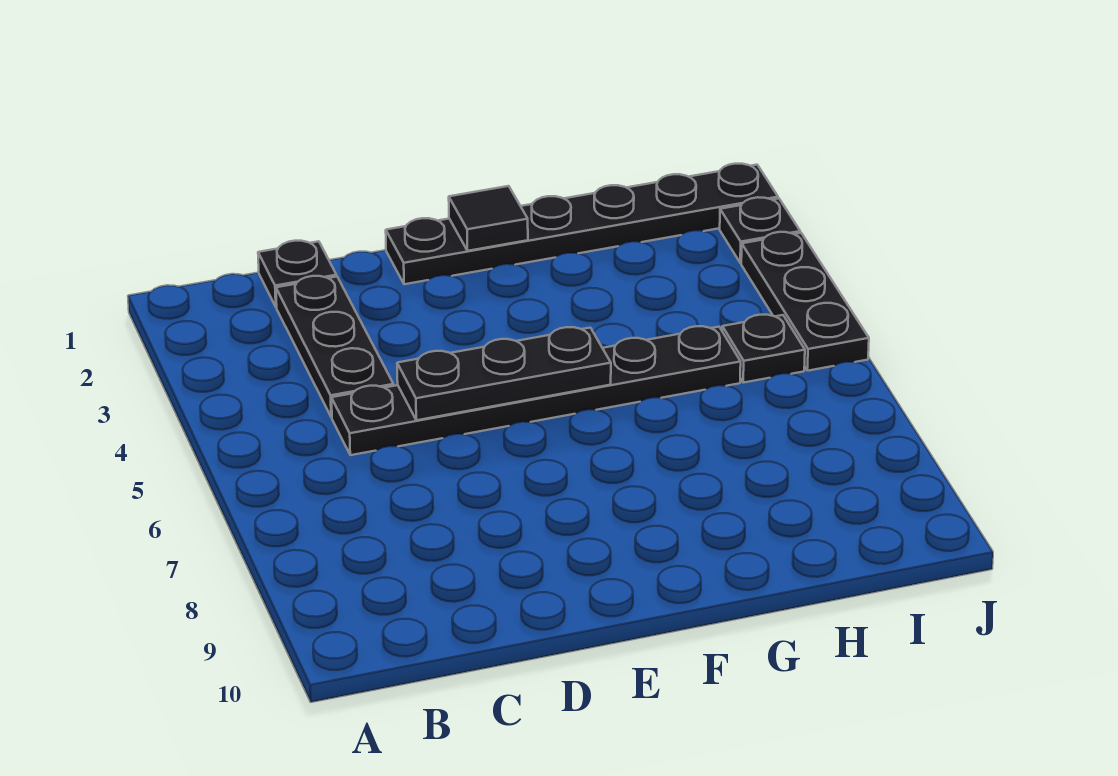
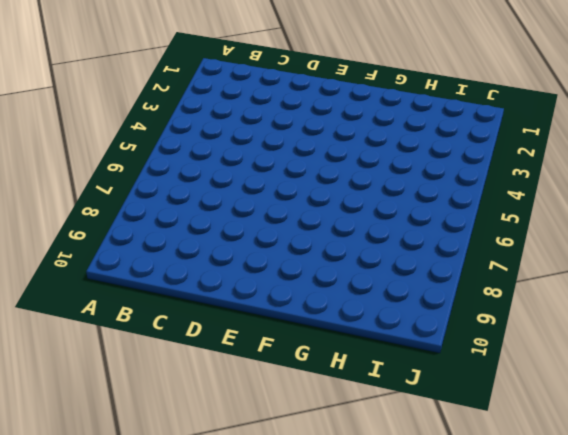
none -> black 1x1 plate [258,241,337,307]
none -> black 1x3 plate [276,276,394,417]

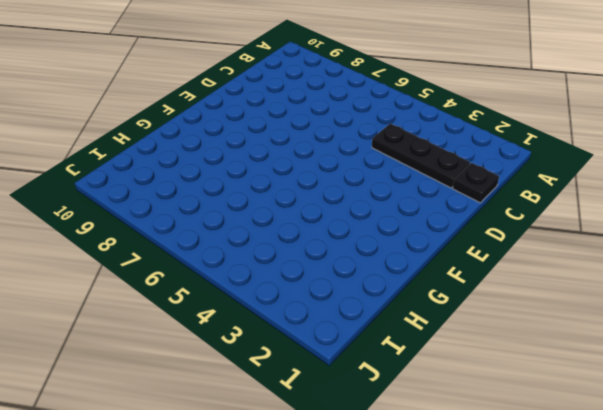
none -> black 1x6 plate [332,326,741,455]
none -> black 1x6 plate [386,164,778,284]

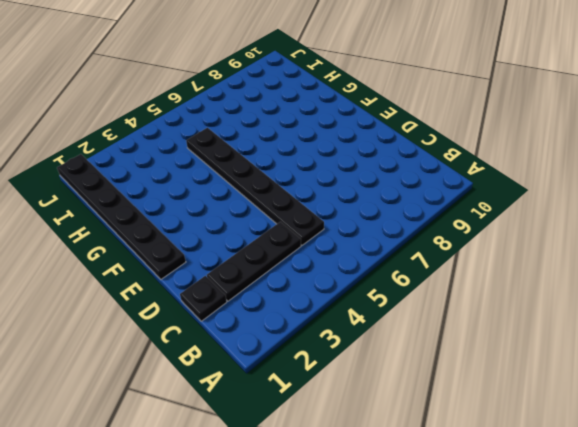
none -> black 1x1 plate [722,315,805,383]
none -> black 1x1 plate [720,197,800,263]

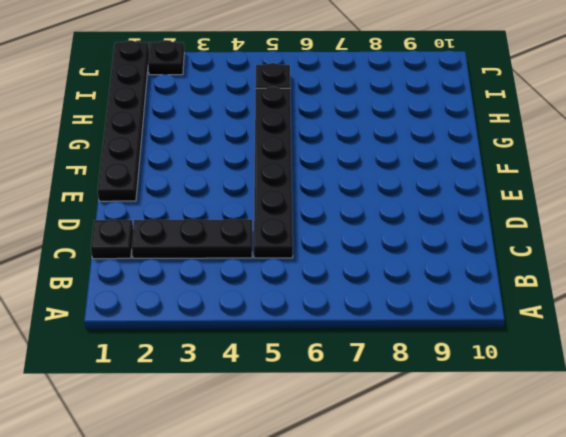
none -> black 1x3 plate [741,232,869,371]
none -> black 1x3 plate [397,327,611,420]

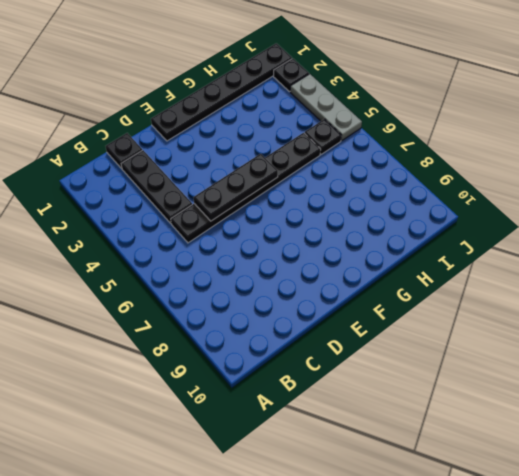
grey 1x3 plate [290,74,362,141] -> black 1x3 plate [741,232,869,371]
none -> black 1x1 tile [449,186,528,251]

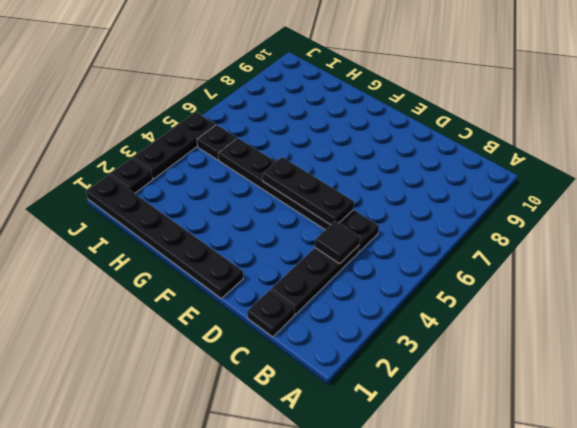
black 1x1 tile [315,221,360,264] -> black 1x1 tile moved to [449,186,528,251]

